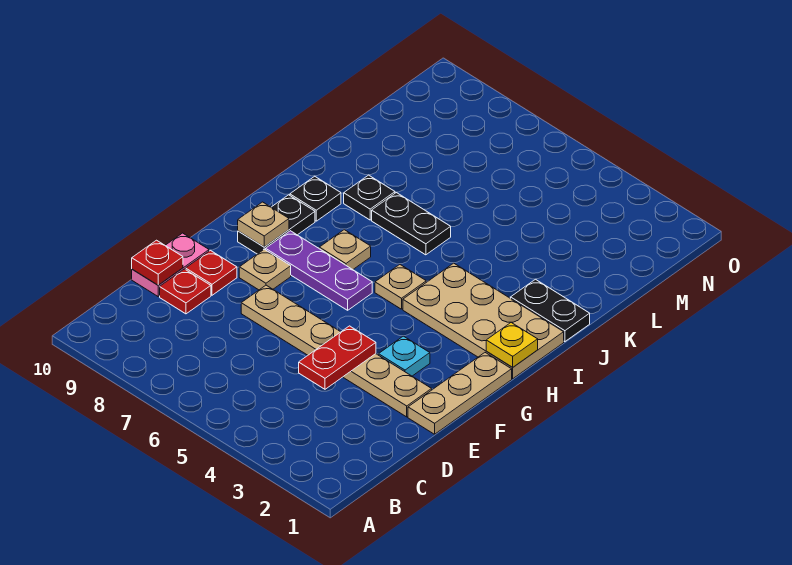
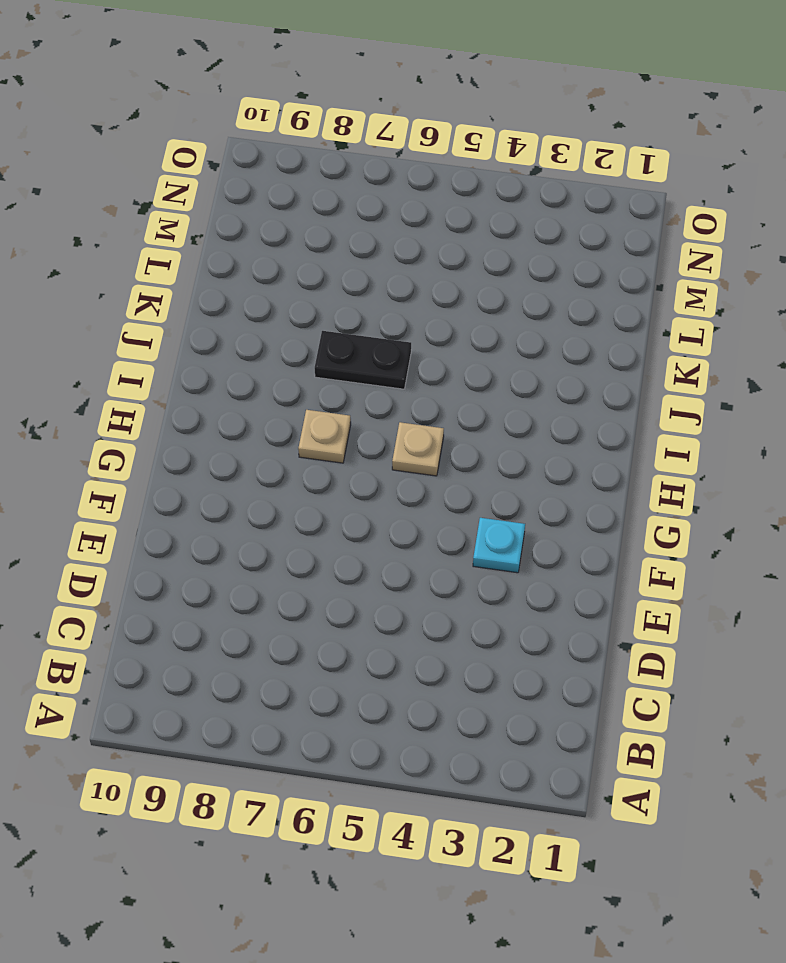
none -> red 1x1 plate [160,269,211,314]
none -> pink 1x2 plate [132,233,209,296]
none -> tan 1x3 plate [408,353,512,434]

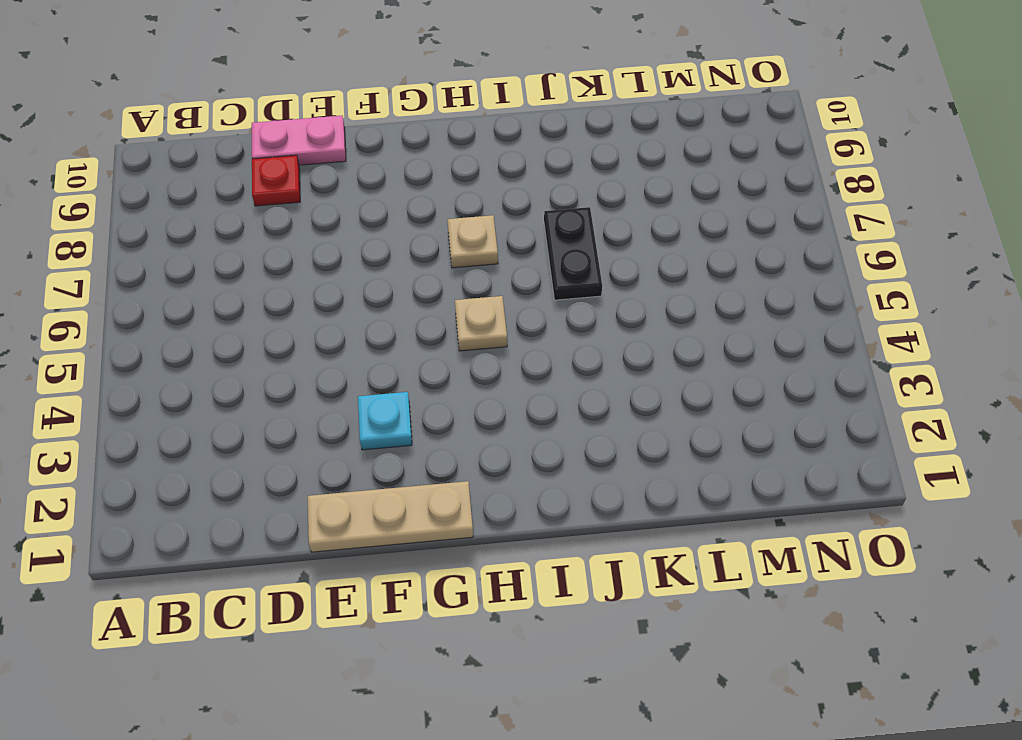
none -> tan 1x6 plate [241,285,432,417]
none -> red 1x1 plate [186,251,237,295]
none -> tan 1x1 plate [239,249,291,290]

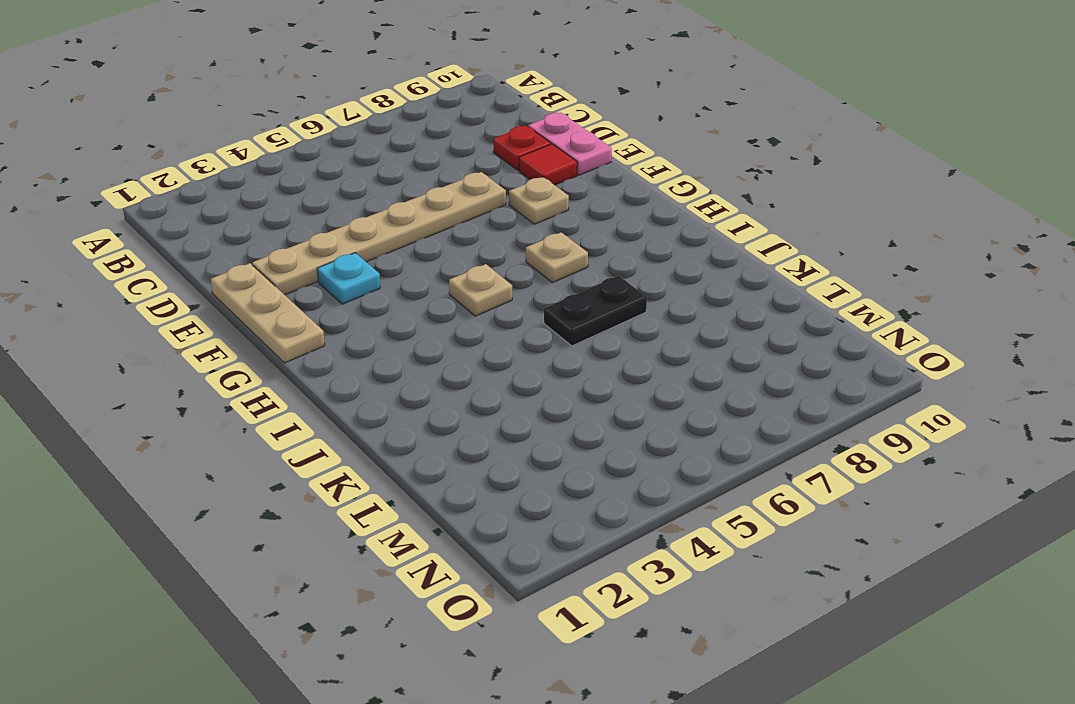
red 1x1 tile [519,144,577,185] -> red 1x1 plate [186,251,237,295]
none -> purple 1x3 plate [266,231,372,310]
none -> black 1x2 plate [238,195,315,254]
none -> tan 2x4 plate [403,263,564,379]

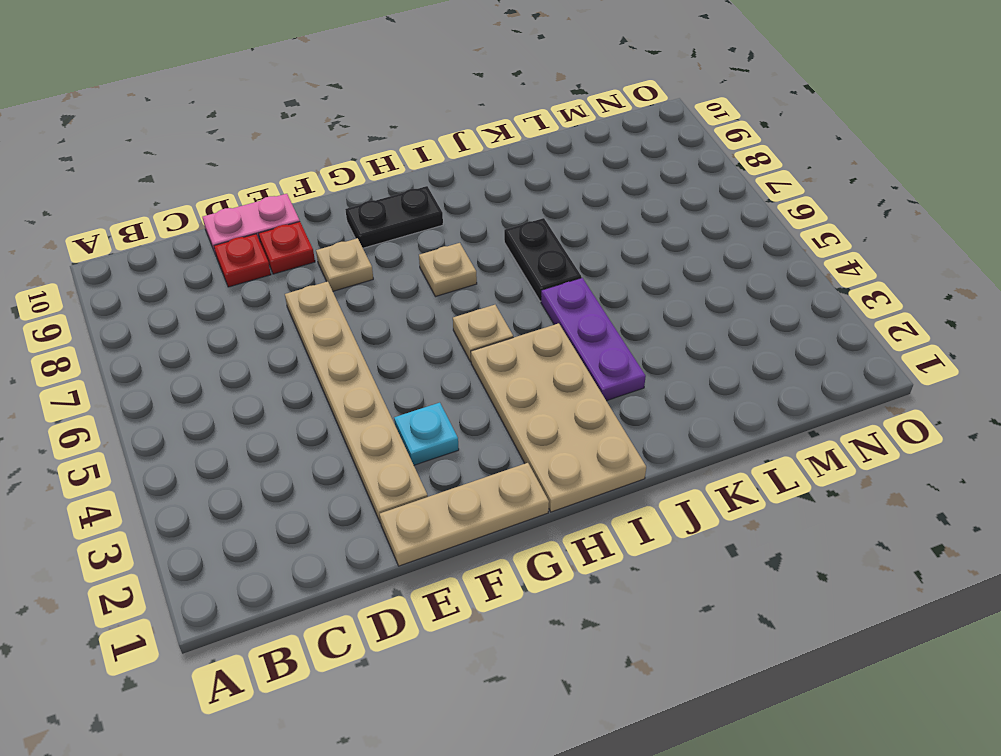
purple 1x3 plate [541,278,646,401] -> purple 1x3 plate moved to [266,231,372,310]
none -> black 1x1 plate [290,176,341,221]
none -> black 1x2 plate [511,279,590,342]
none -> black 1x1 plate [344,175,395,220]

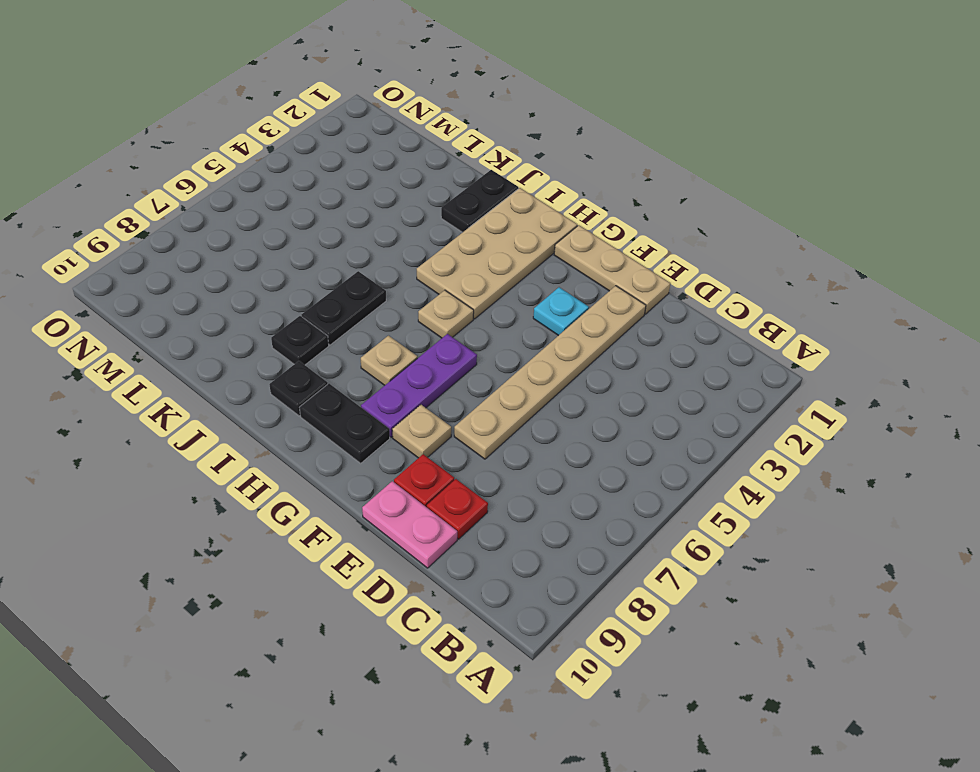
none -> red 1x2 plate [299,326,376,389]
none -> red 1x1 plate [132,240,183,285]
none -> tan 1x1 plate [238,202,289,247]

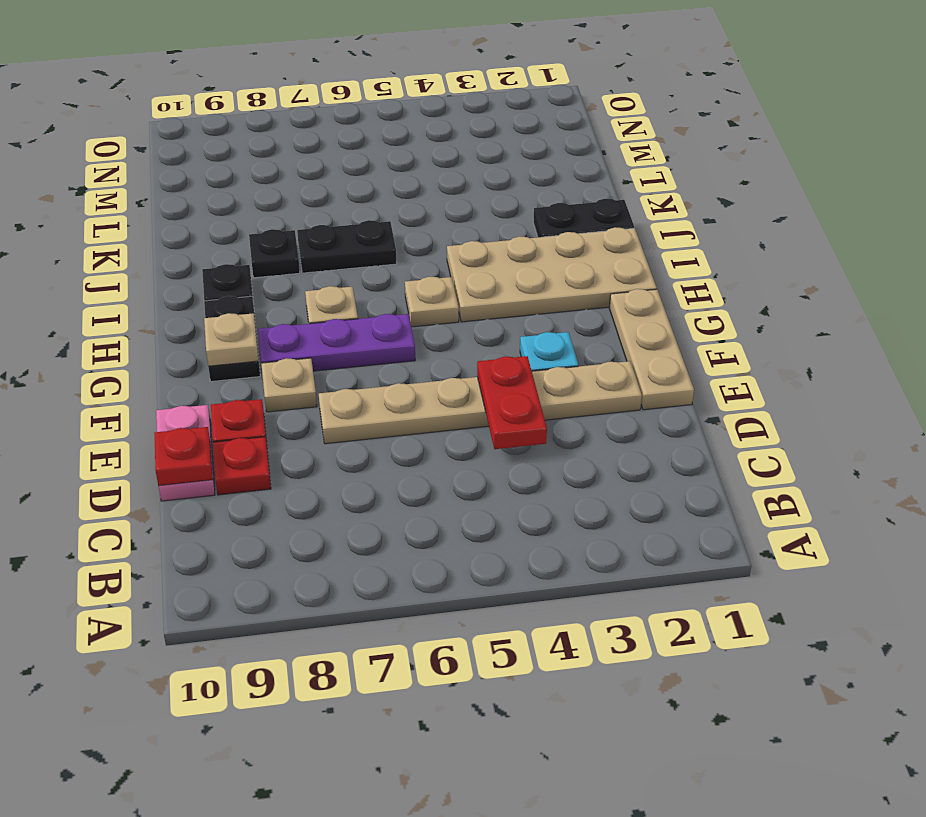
none -> yellow 1x1 plate [486,322,538,367]

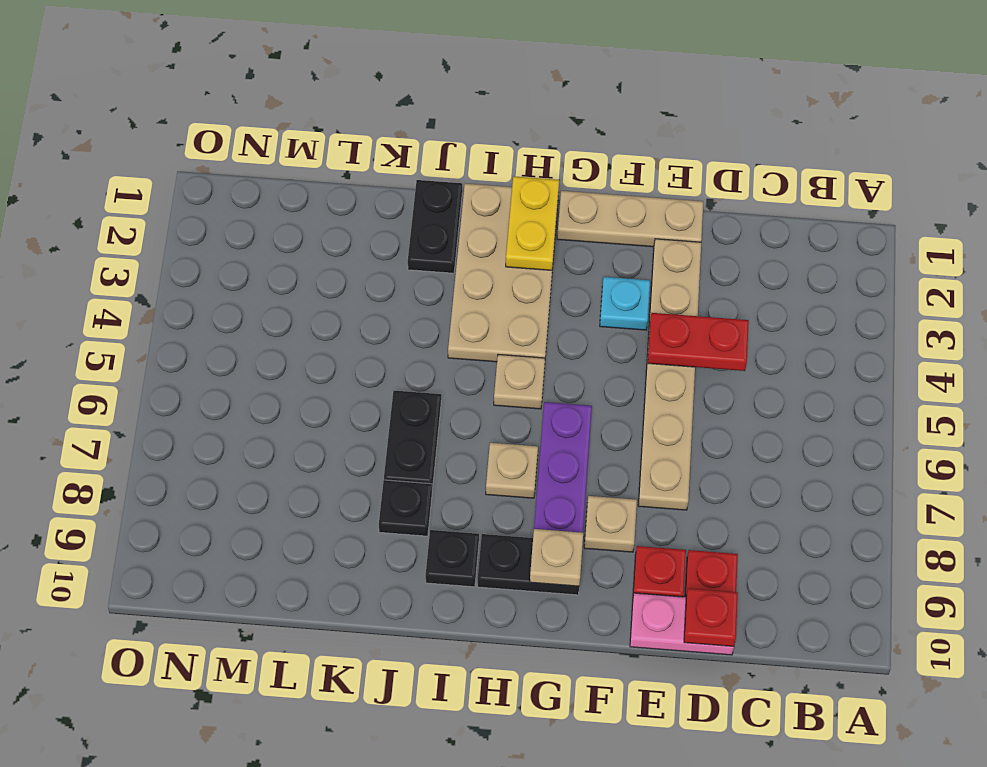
yellow 1x2 plate [506,177,559,270] -> yellow 1x1 plate [486,322,538,367]

